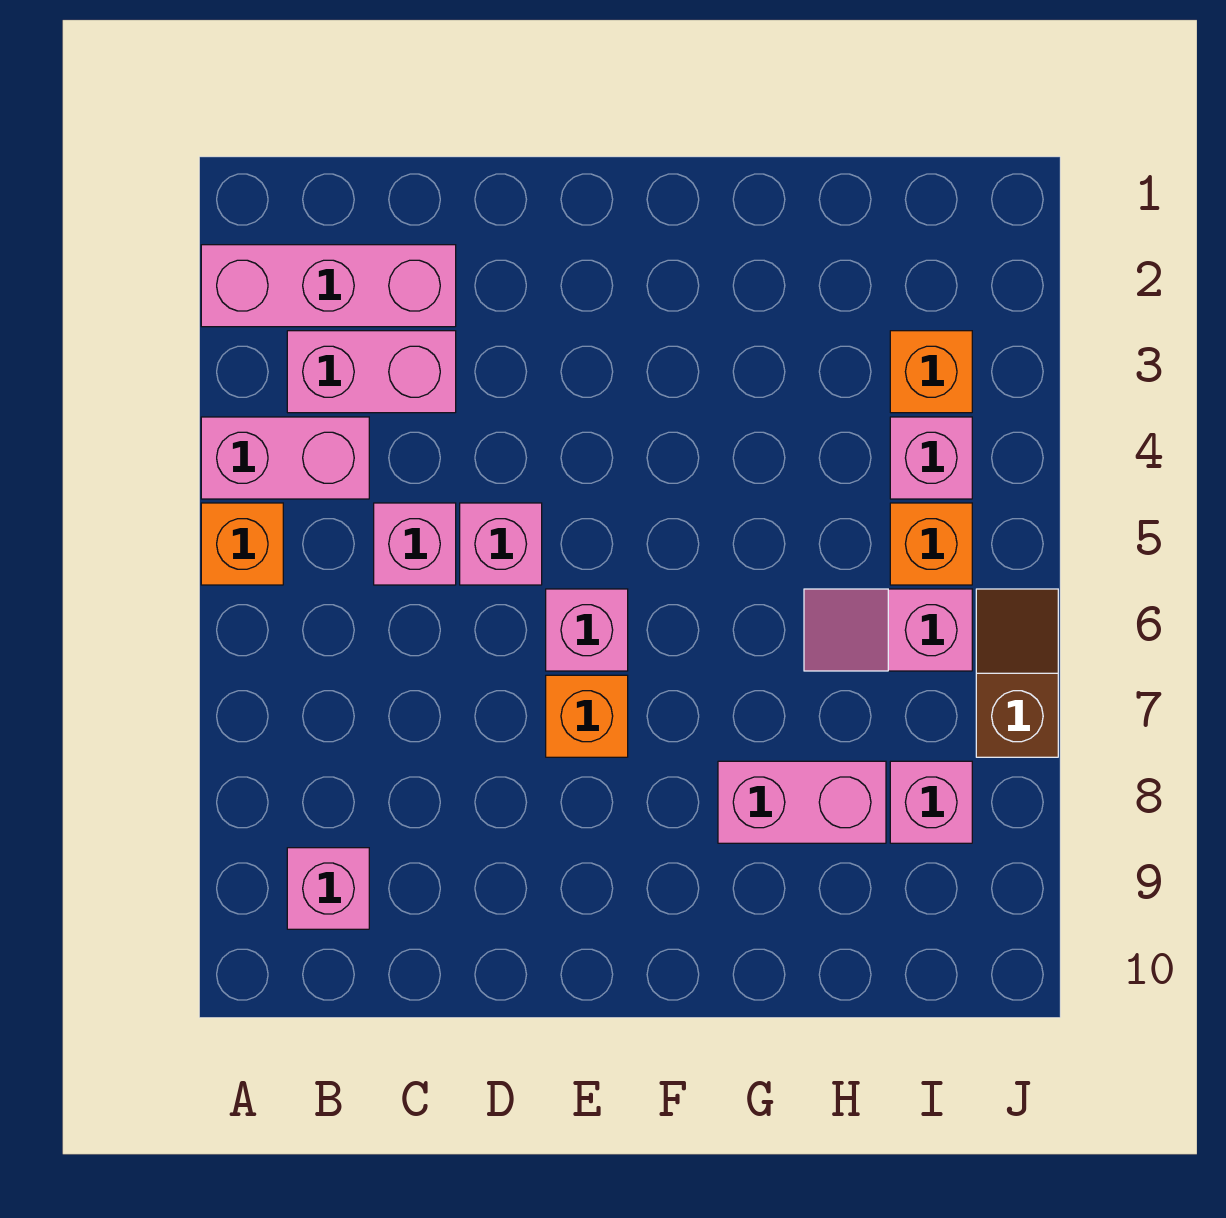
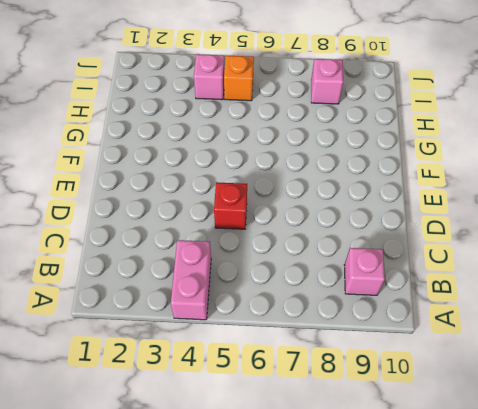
red 1x1 brick [214,182,247,229] -> pink 1x1 brick [460,503,542,585]
none -> pink 1x3 brick [201,245,456,327]
none -> orange 1x1 brick [201,503,283,585]
none -> pink 1x2 brick [287,331,456,413]

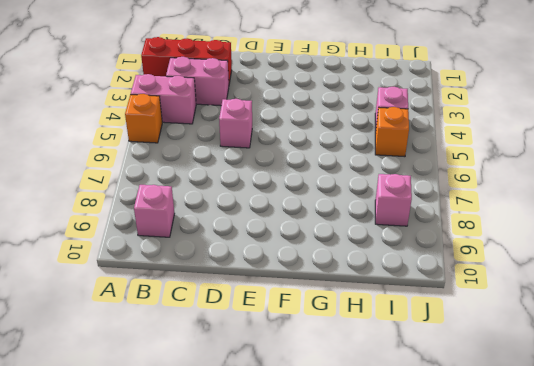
red 1x3 brick [141,37,232,83] -> pink 1x3 brick [201,245,456,327]
none -> pink 1x1 brick [374,503,456,585]
none -> pink 1x1 brick [546,589,628,671]
none -> orange 1x1 brick [546,675,628,757]

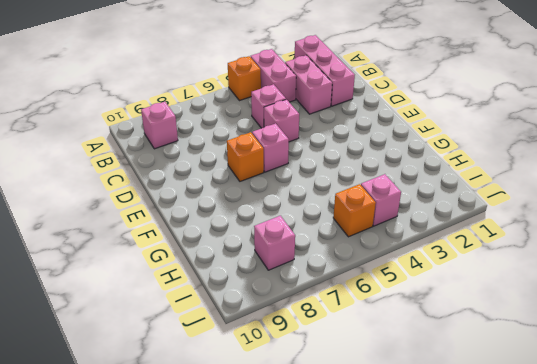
none -> pink 1x2 brick [718,761,886,843]
none -> pink 1x2 slope [804,589,972,671]
none -> orange 1x1 brick [890,331,972,413]

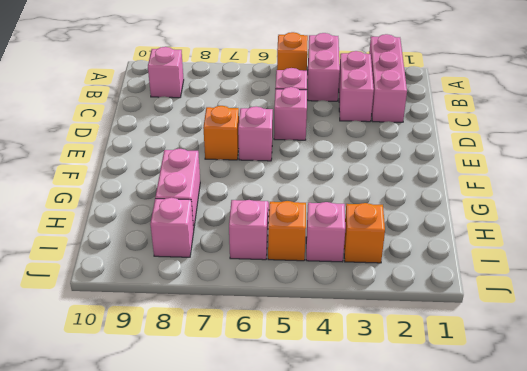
none -> brown 1x2 slope [976,589,1058,757]

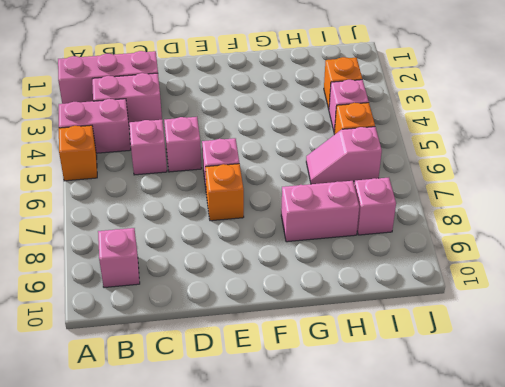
none -> brown 1x2 slope [976,589,1058,757]

